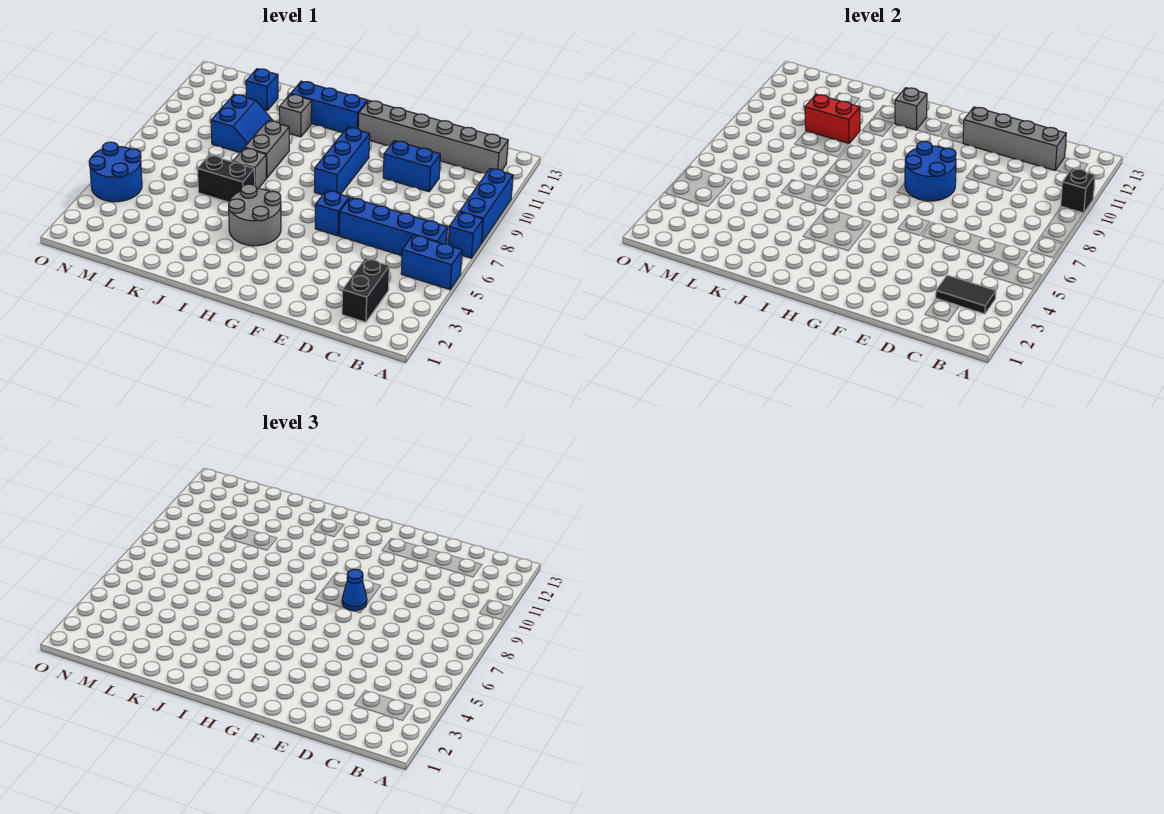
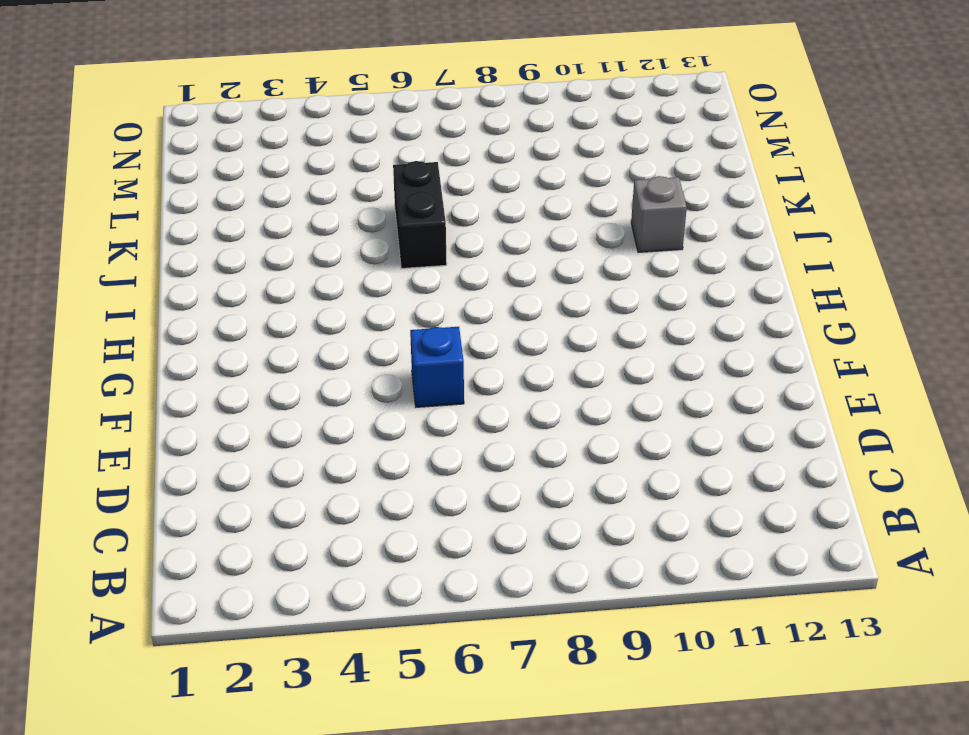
none -> blue 1x2 brick [401,235,462,290]
none -> blue 1x1 brick [448,212,483,258]
none -> blue 1x3 brick [460,168,513,243]

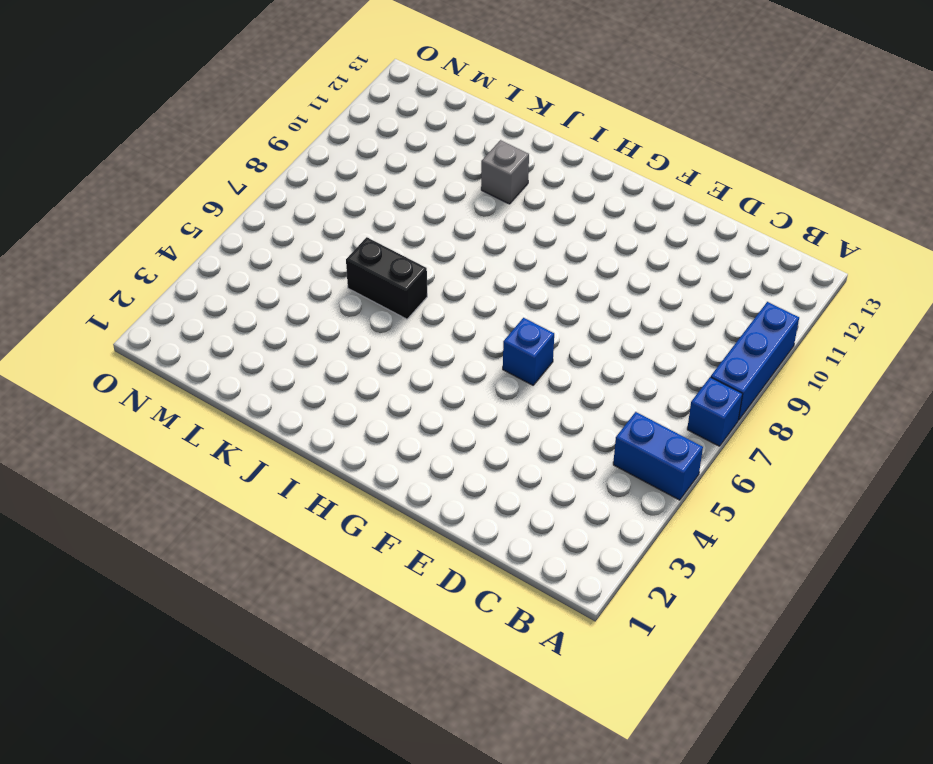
none -> blue 1x4 brick [339,198,448,256]
none -> grey 1x6 brick [358,101,508,174]
none -> black 1x2 brick [342,258,389,322]

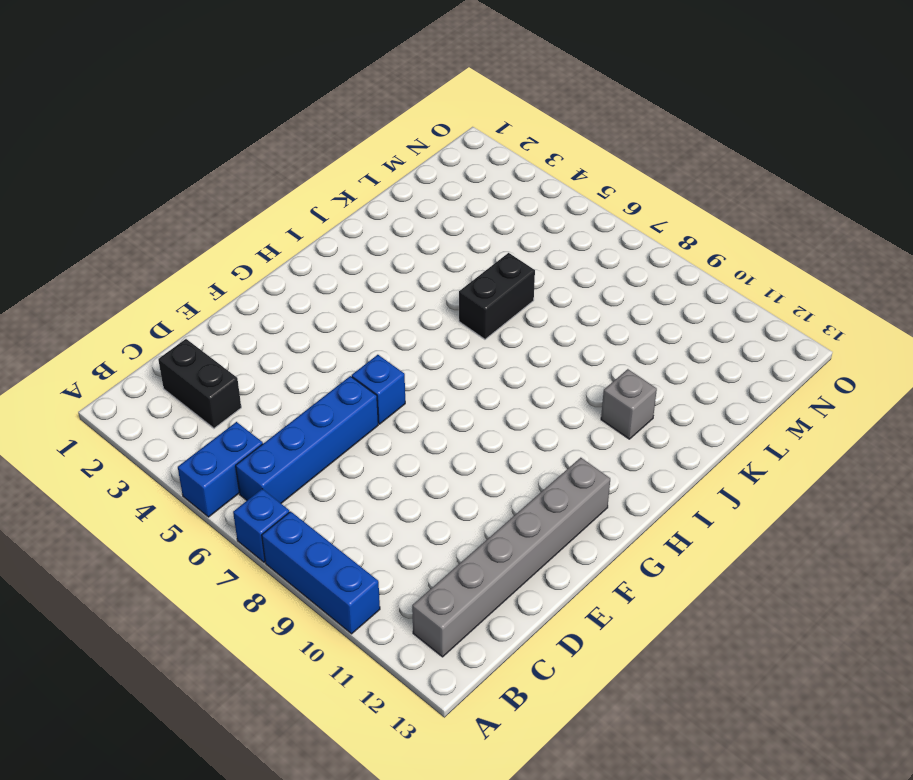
none -> blue 1x2 brick [383,141,440,192]
none -> blue 1x3 brick [314,127,370,195]
none -> grey 2x2 round brick [229,184,281,246]

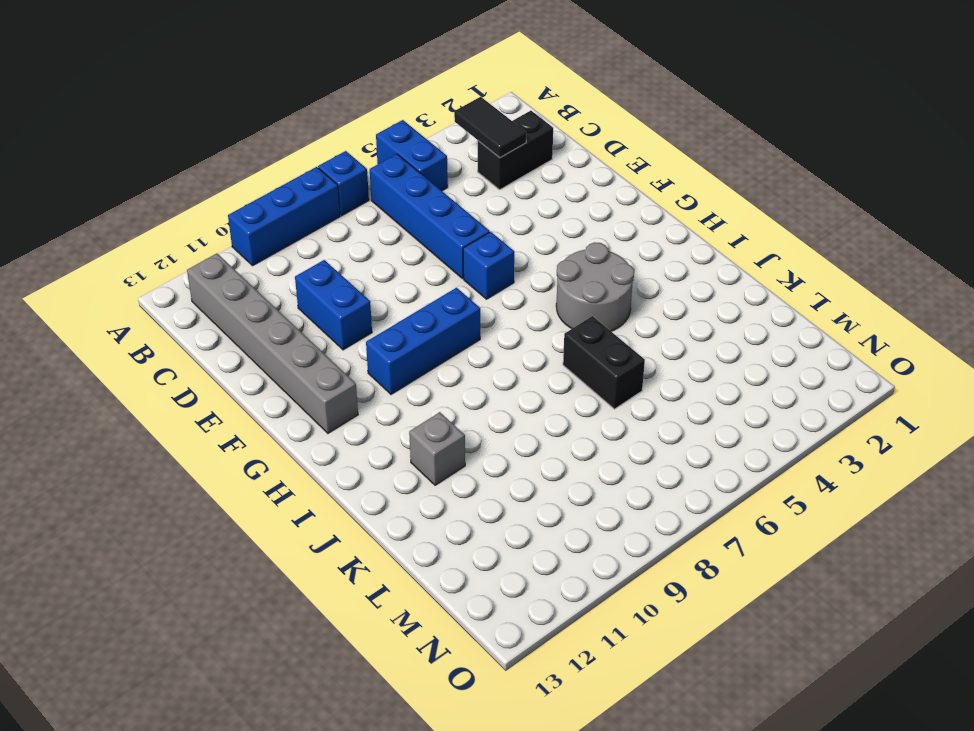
none -> blue 1x3 brick [291,81,368,132]
none -> grey 1x1 brick [233,148,266,189]
none -> grey 1x2 brick [245,121,289,178]

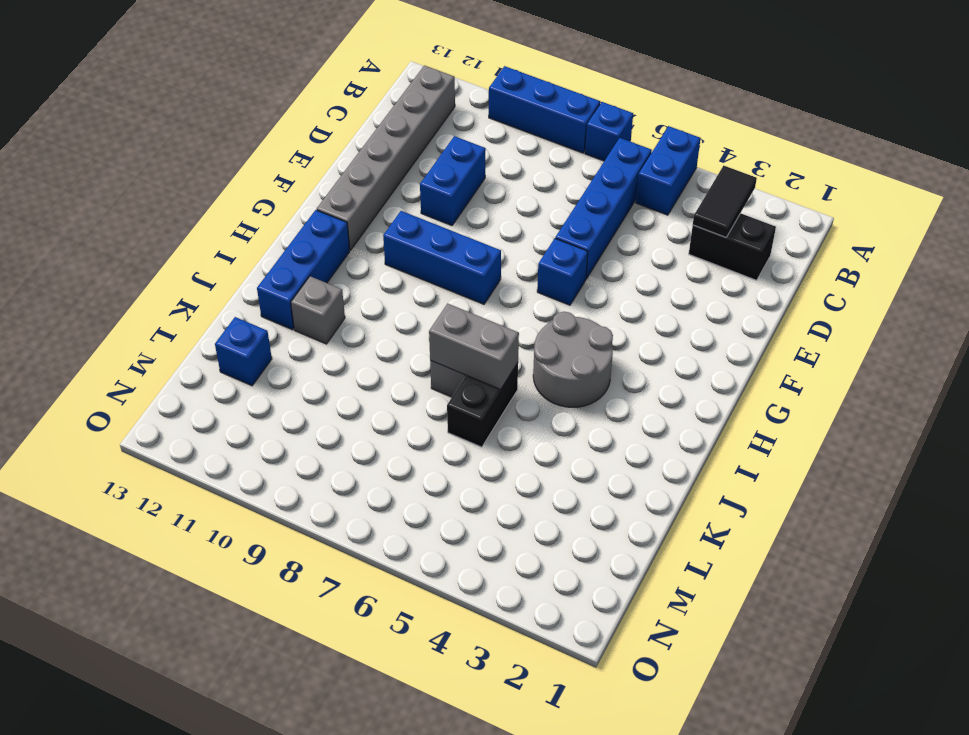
grey 1x2 brick [429,304,519,389] -> grey 1x2 brick moved to [245,121,289,178]
none -> blue 2x2 slope [211,94,273,153]
none -> blue 2x2 round brick [89,142,142,202]
none -> black 1x1 brick [1061,168,1095,213]

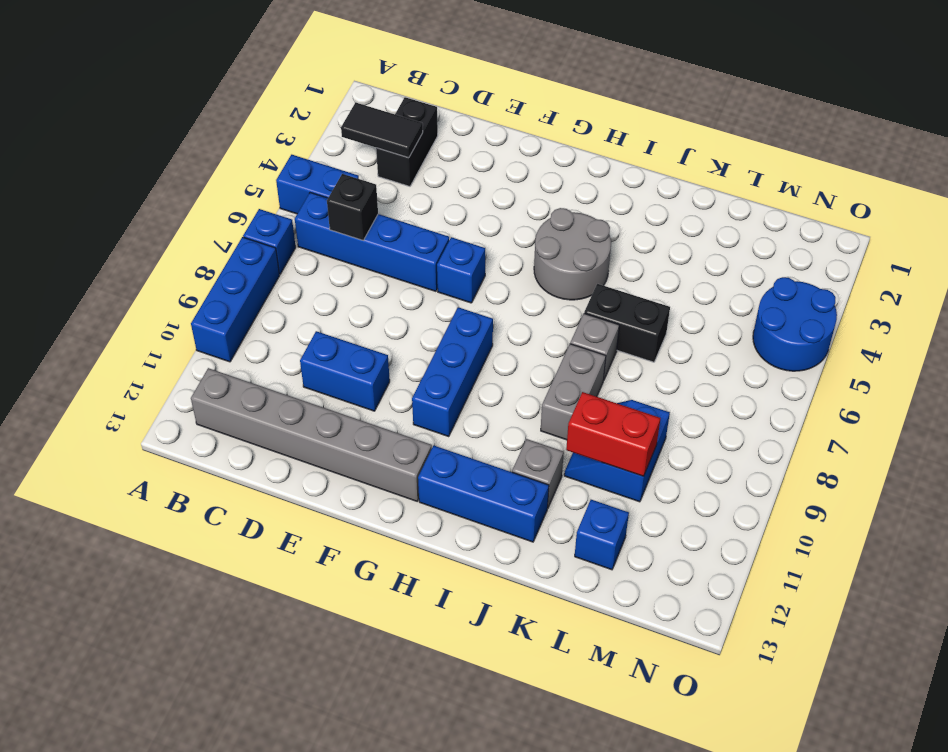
black 1x1 brick [327,174,378,240] -> black 1x1 brick moved to [1061,168,1095,213]
none -> grey 1x4 brick [963,107,1066,170]
none -> blue 2x2 round brick [905,142,956,201]
none -> grey 1x1 brick [895,88,927,130]

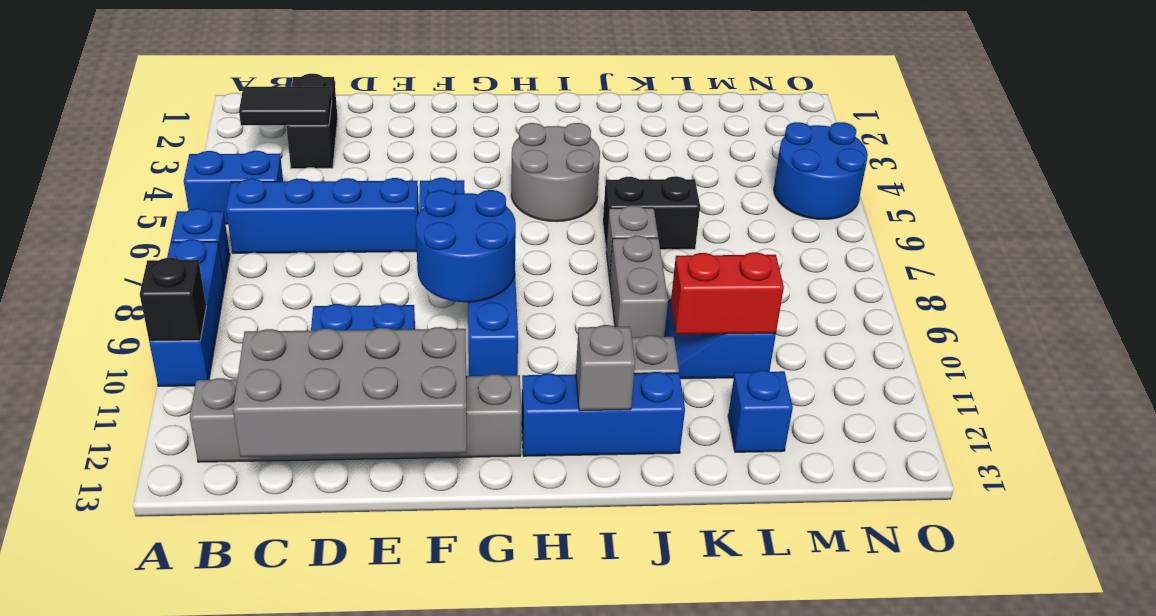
grey 2x4 brick [233,327,467,457] -> grey 1x4 brick [963,107,1066,170]
none -> blue 1x1 cone [342,569,367,611]

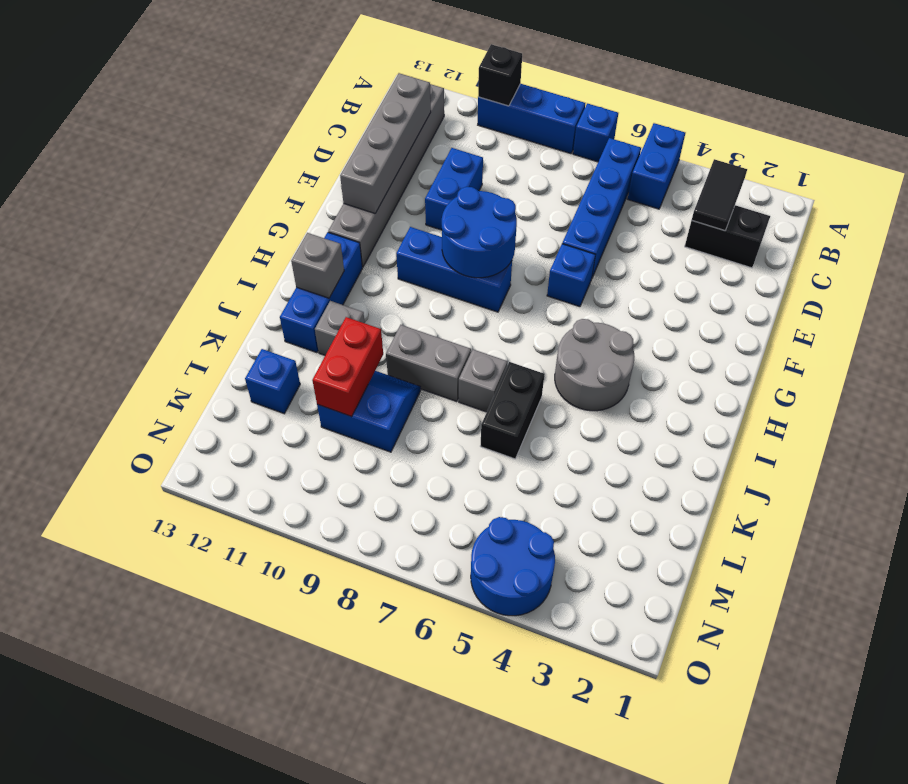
none -> blue 1x1 cone [342,569,367,611]

